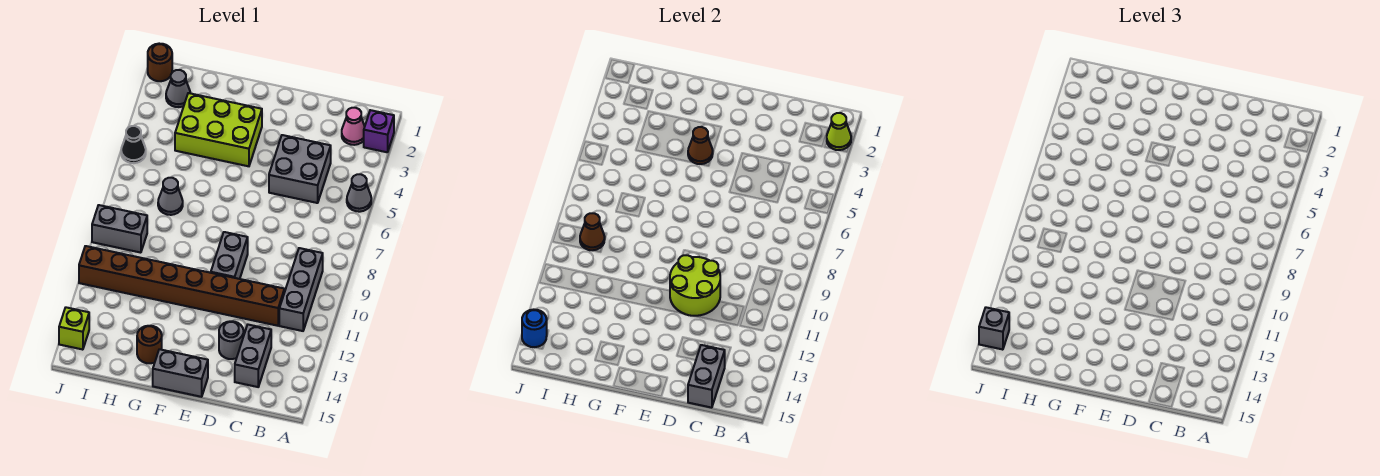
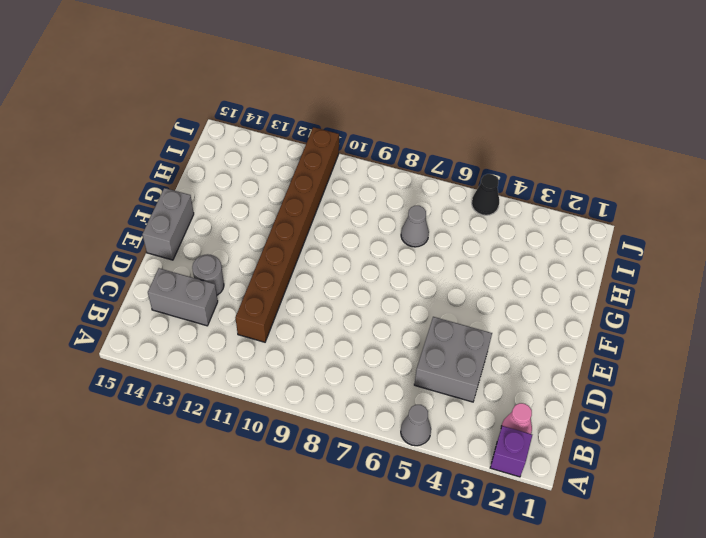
none -> grey 1x3 brick [279,248,323,331]
none -> grey 1x2 brick [211,232,248,279]
none -> lime 2x3 brick [175,93,262,166]

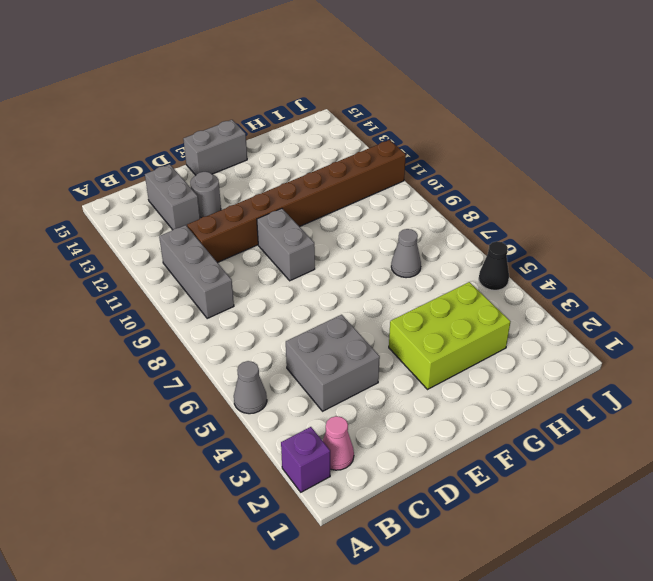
none -> brown 1x1 round brick [137,326,162,363]
none -> grey 1x1 cone [166,70,190,107]
none -> grey 1x2 brick [92,205,147,253]

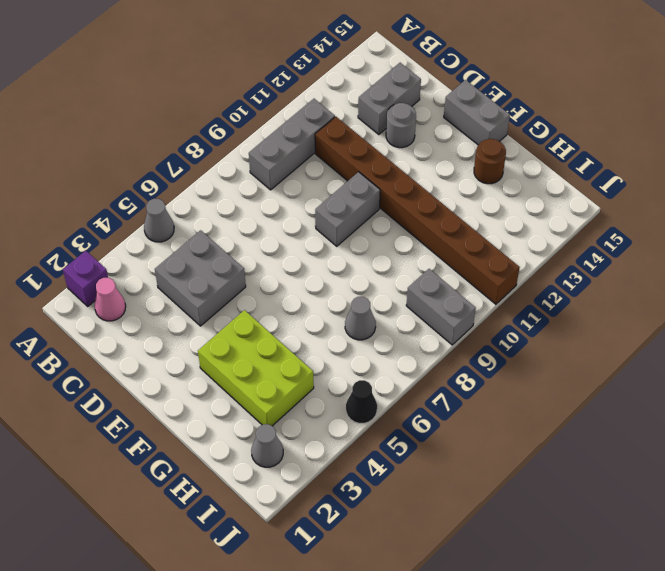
none -> brown 1x1 round brick [148,44,172,81]
none -> lime 1x1 brick [59,307,89,350]
none -> lime 1x1 cone [827,113,851,150]

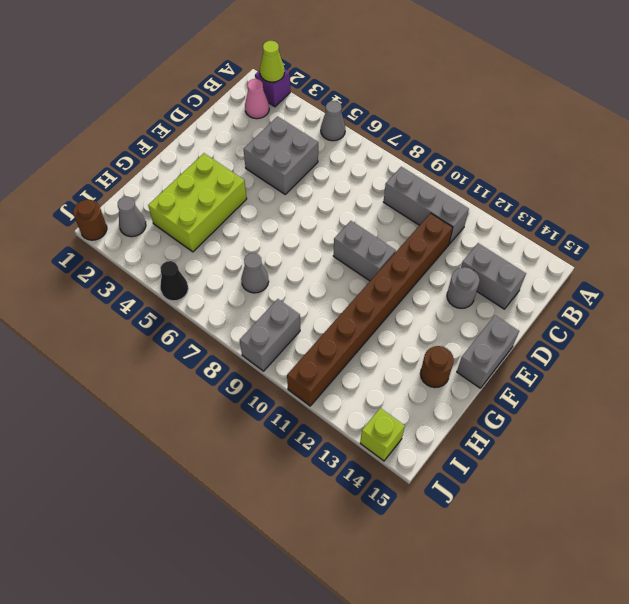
none -> grey 1x2 brick [688,345,725,408]
none -> lime 2x2 round brick [670,255,720,316]
none -> brown 1x1 cone [688,127,713,164]

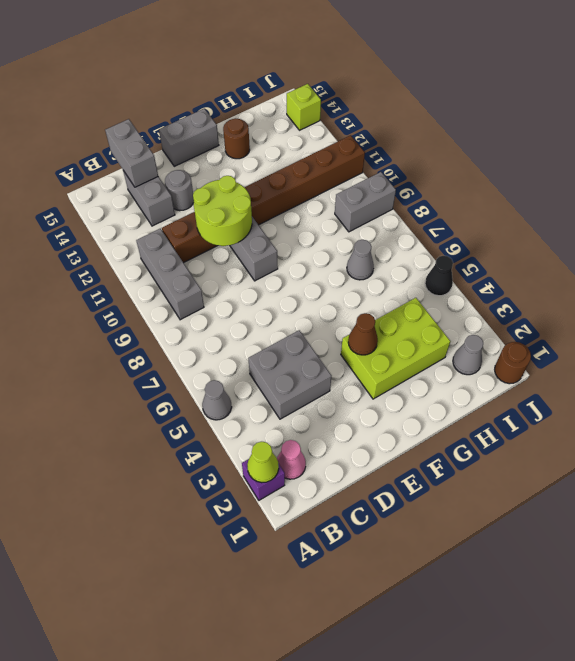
none -> brown 1x1 cone [580,213,605,250]
none -> blue 1x1 round brick [522,309,547,347]
none -> grey 1x1 brick [979,307,1009,350]

